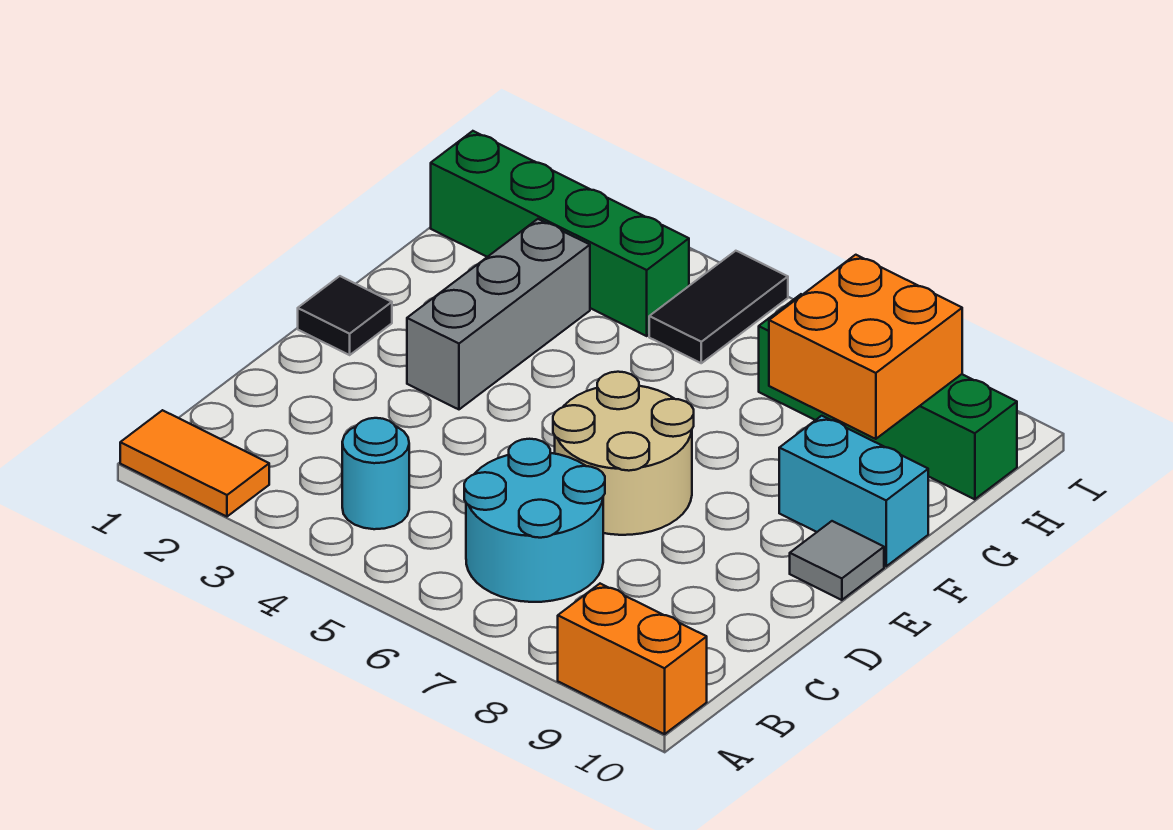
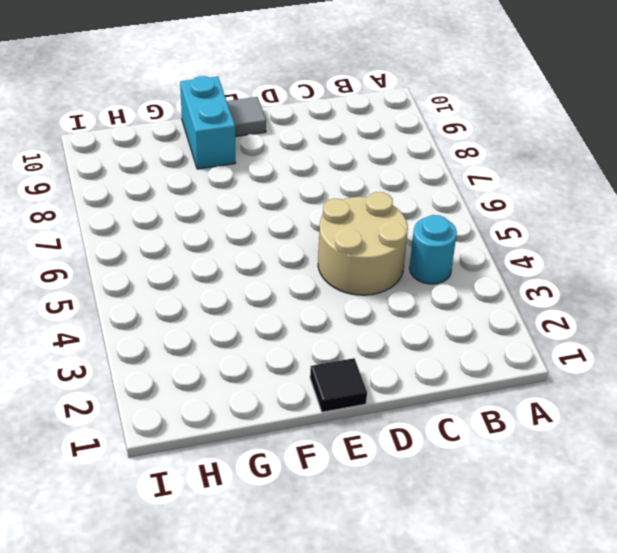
tan 2x2 round brick [318,192,408,295] -> tan 2x2 round brick moved to [553,372,694,535]
none -> orange 1x2 tile [120,410,269,517]
none -> orange 1x2 brick [558,584,707,734]
none -> cyan 2x2 round brick [464,439,605,602]

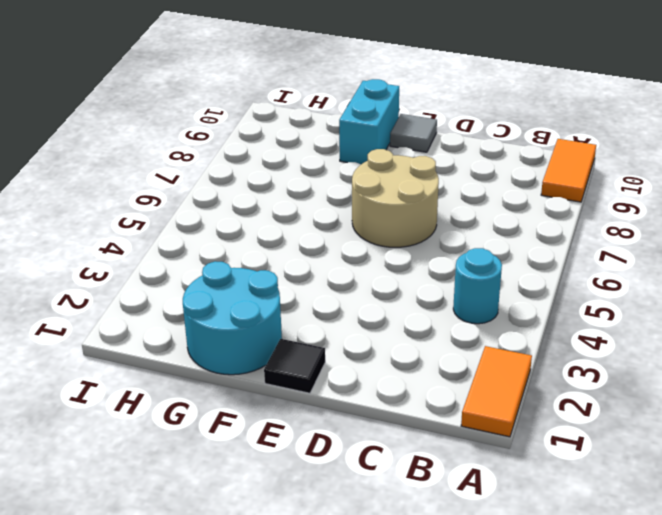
orange 1x2 tile [541,139,596,202] -> orange 1x2 brick [558,584,707,734]
cyan 2x2 round brick [183,261,282,375] -> cyan 2x2 round brick moved to [464,439,605,602]
none -> grey 1x3 brick [407,219,590,409]
none -> green 1x4 brick [431,131,689,336]
none -> black 1x2 tile [649,251,788,363]

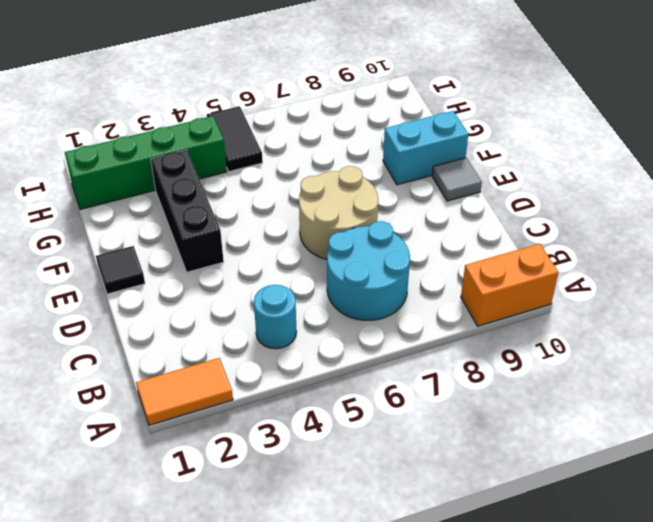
black 1x3 brick [151,150,224,272] -> grey 1x3 brick [407,219,590,409]
none -> green 1x4 brick [759,294,1017,499]
none -> orange 2x2 brick [769,255,962,439]

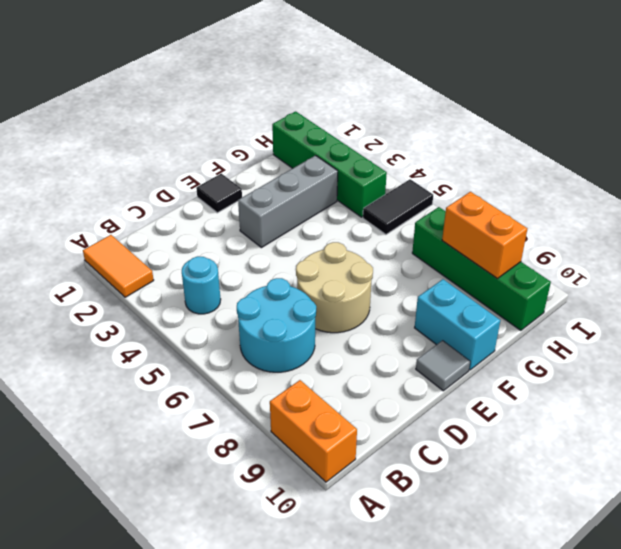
orange 1x2 brick [442,192,527,278] -> orange 2x2 brick [769,255,962,439]

